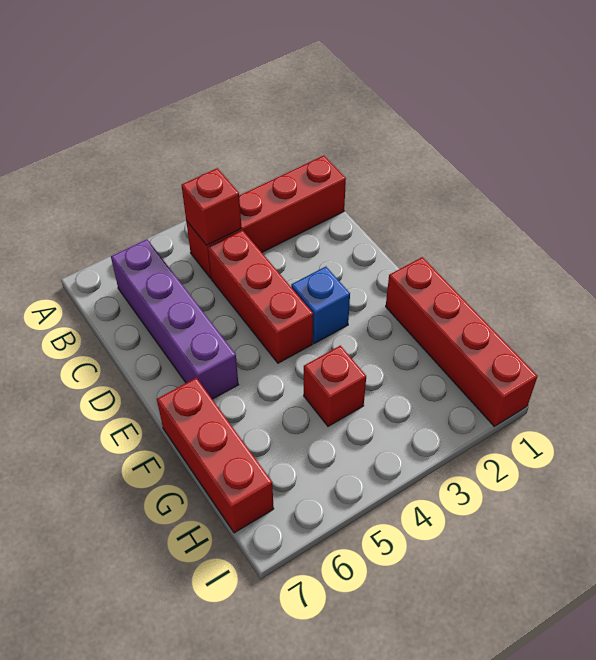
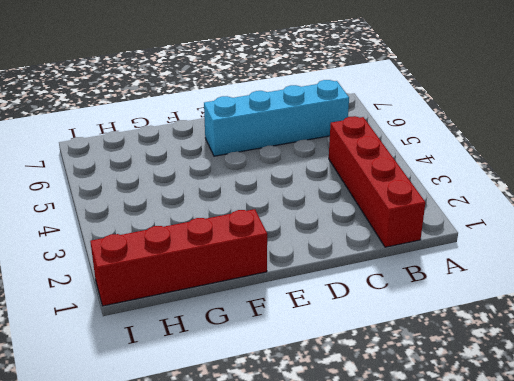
cyan 1x4 brick [204,80,349,156] -> purple 1x4 brick [111,239,238,399]
none -> red 1x3 brick [208,230,313,363]
none -> blue 1x1 brick [291,267,350,343]

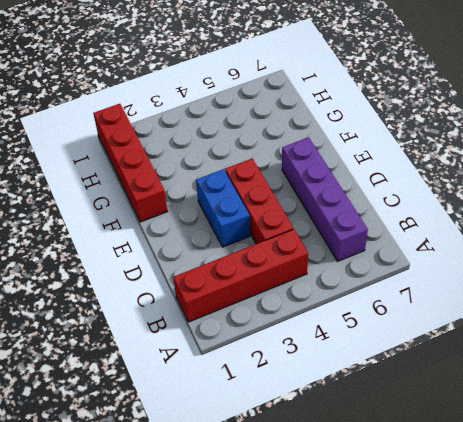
blue 1x2 brick [196,169,250,247] -> blue 1x1 brick [291,267,350,343]
none -> red 1x3 brick [157,378,274,533]
none -> red 1x1 brick [304,346,366,426]

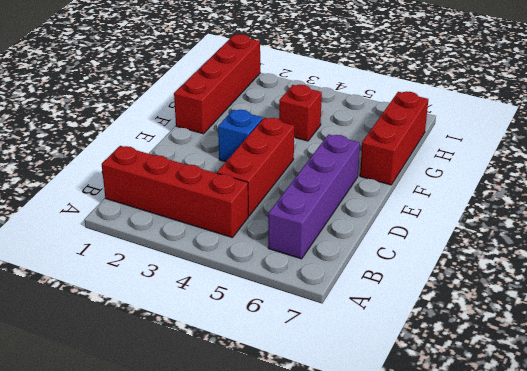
none -> red 1x1 brick [181,168,241,245]

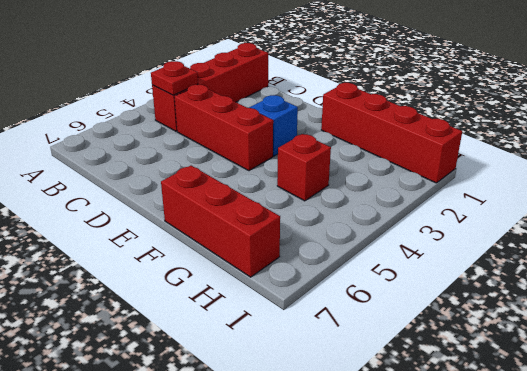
red 1x1 plate [151,61,198,95] -> red 1x1 brick [181,168,241,245]
none -> purple 1x4 brick [111,239,238,399]

